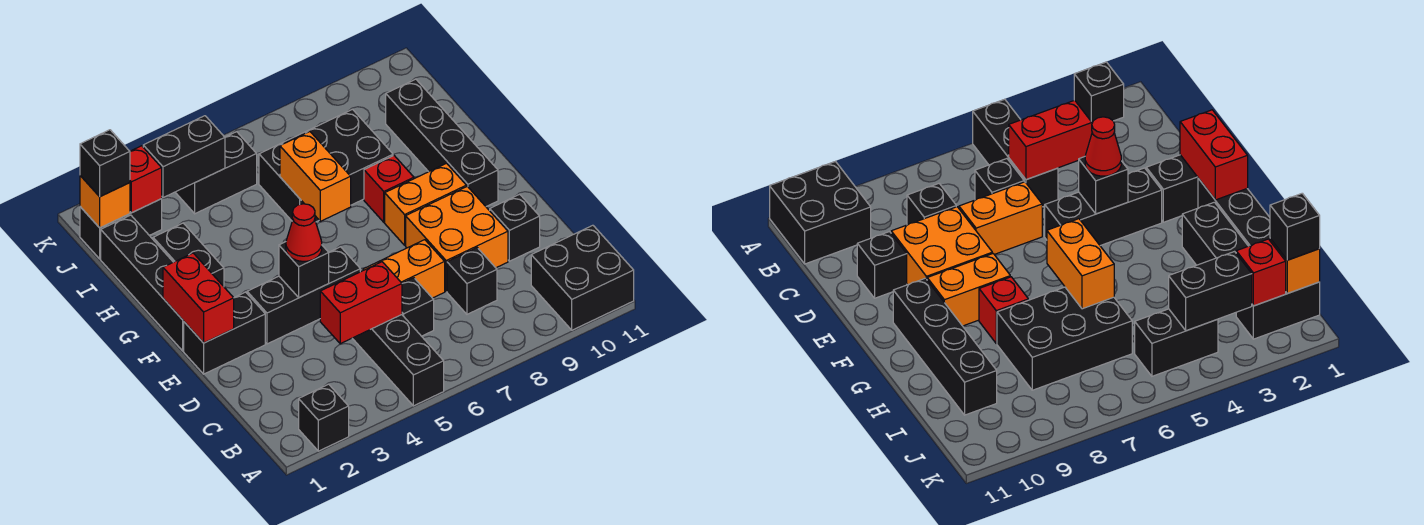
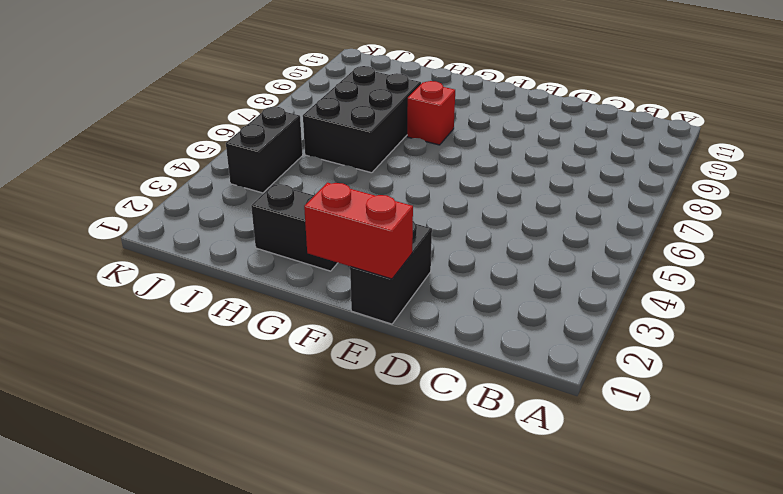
none -> black 1x1 brick [299,384,349,451]
none -> black 1x3 brick [352,315,444,406]
none -> black 2x2 brick [531,225,634,330]

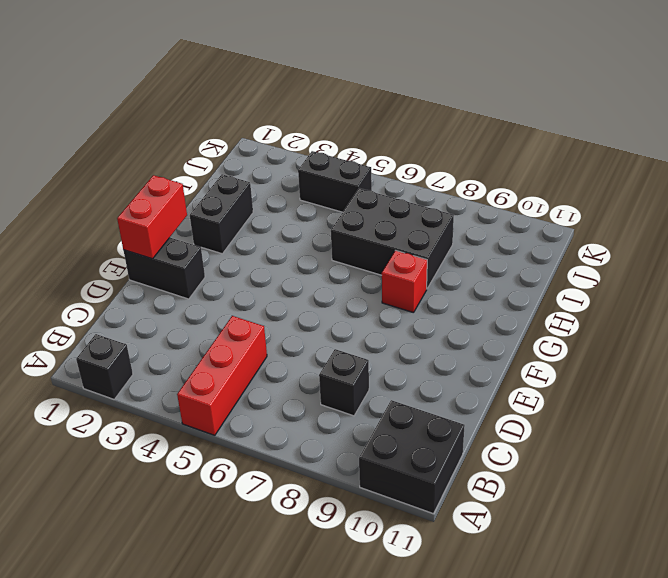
red 1x3 brick [177,316,267,435] -> black 1x3 brick [352,315,444,406]
none -> black 1x1 brick [402,278,434,336]
none -> orange 1x2 brick [363,240,445,298]
none -> orange 2x2 brick [406,186,508,291]

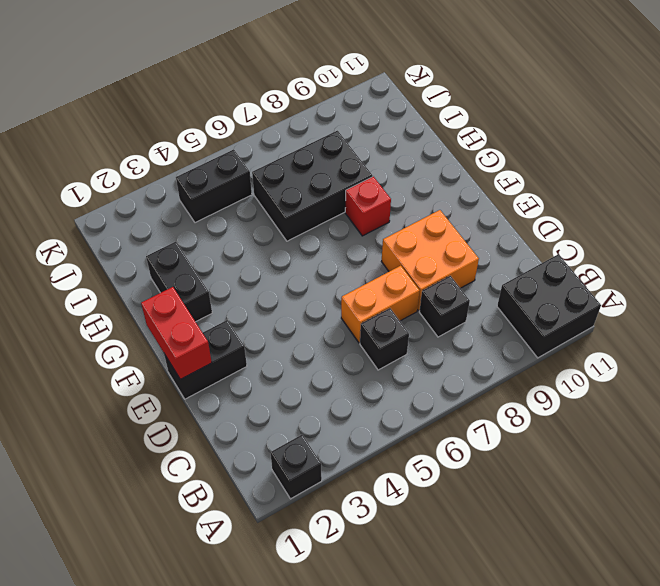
none -> black 1x3 brick [352,315,444,406]
none -> black 1x1 brick [490,194,540,261]
none -> black 1x3 brick [247,247,360,344]

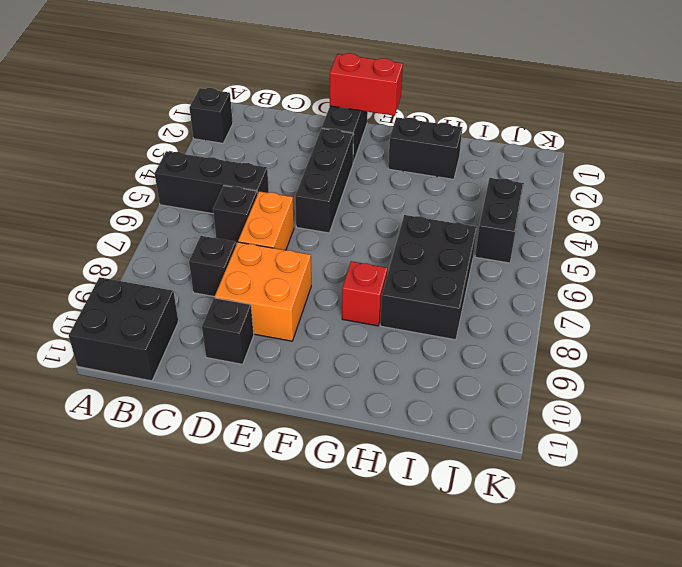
none -> black 1x4 brick [101,215,184,351]
none -> orange 1x2 brick [385,163,466,245]
none -> black 1x4 brick [386,79,498,206]

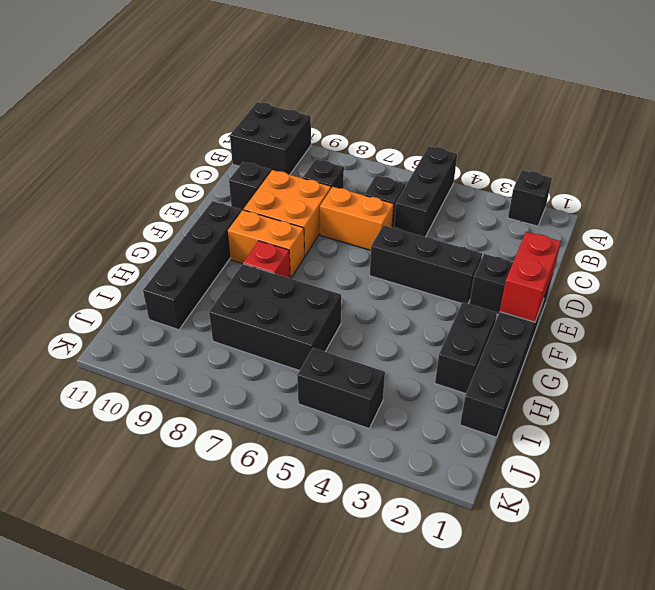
none -> black 1x2 brick [80,199,162,259]
none -> red 1x2 brick [320,262,402,344]
none -> black 1x1 brick [279,242,329,298]

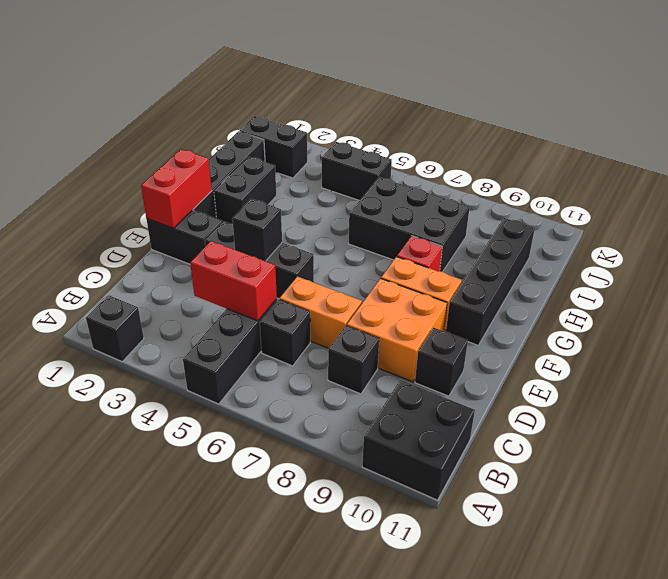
none -> orange 1x2 brick [280,132,351,221]
none -> orange 1x1 brick [80,176,130,228]
none -> red 1x1 brick [130,146,162,213]

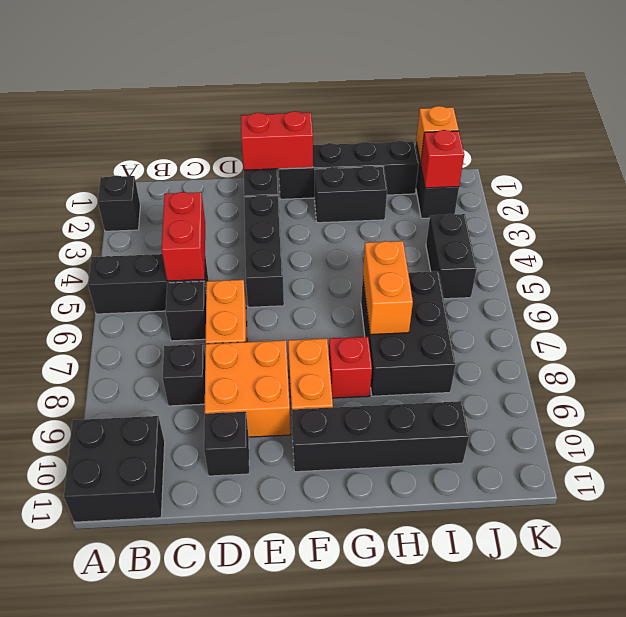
orange 1x2 brick [363,241,413,335] -> orange 1x2 brick turned to [280,132,351,221]
none -> black 1x1 brick [279,242,329,298]
none -> black 1x2 brick [143,116,225,198]
none -> red 1x1 cone [286,204,322,261]

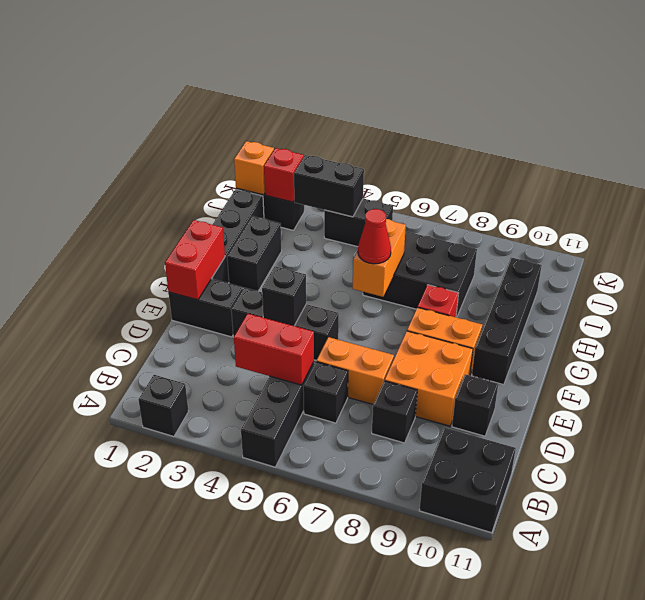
red 1x1 cone [358,209,391,264] -> red 1x1 cone moved to [286,204,322,261]
none -> black 1x1 brick [80,130,130,197]

